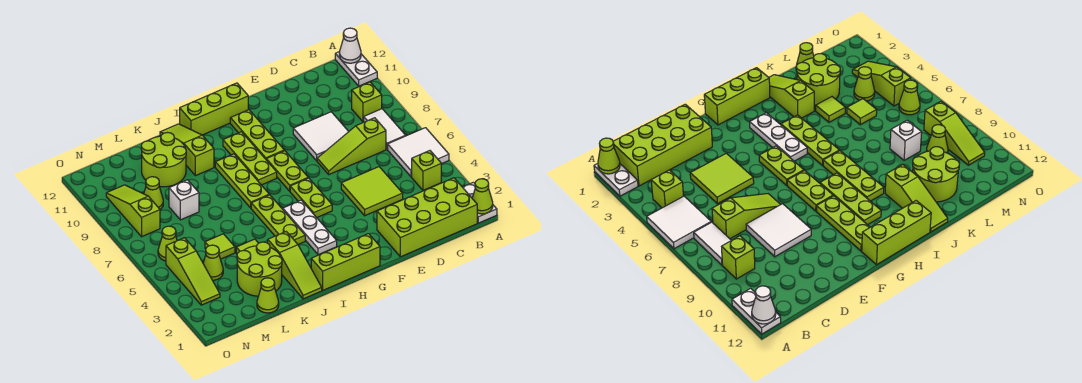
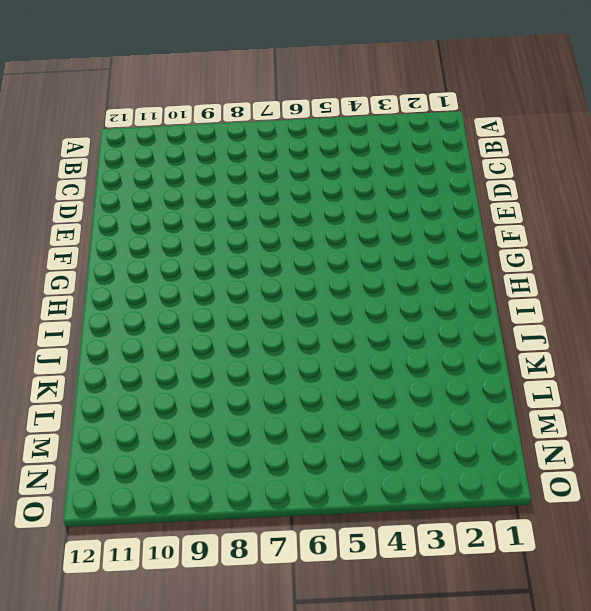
none -> white 1x2 plate [463,182,497,223]
none -> white 2x2 tile [388,128,449,177]
none -> white 1x2 plate [335,52,377,86]
none -> lime 2x4 brick [377,178,477,257]

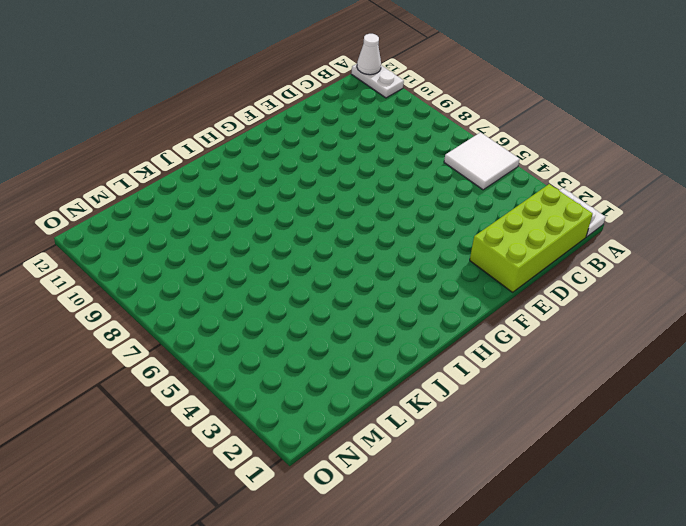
none -> lime 1x1 brick [412,151,441,190]
none -> white 1x2 tile [364,109,406,149]
none -> lime 1x1 brick [352,82,382,122]
none -> lime 1x3 slope [317,118,386,174]

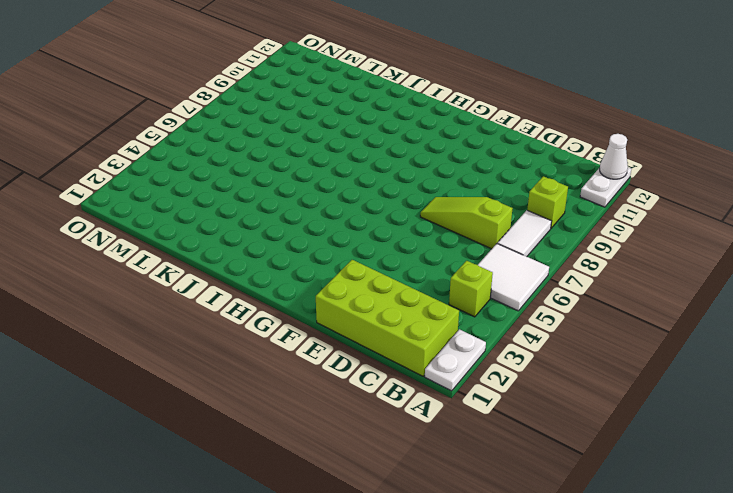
none -> lime 2x2 tile [341,167,403,216]
none -> white 2x2 tile [293,112,349,161]
none -> lime 1x3 brick [311,234,380,290]
none -> lime 1x2 plate [290,178,332,217]

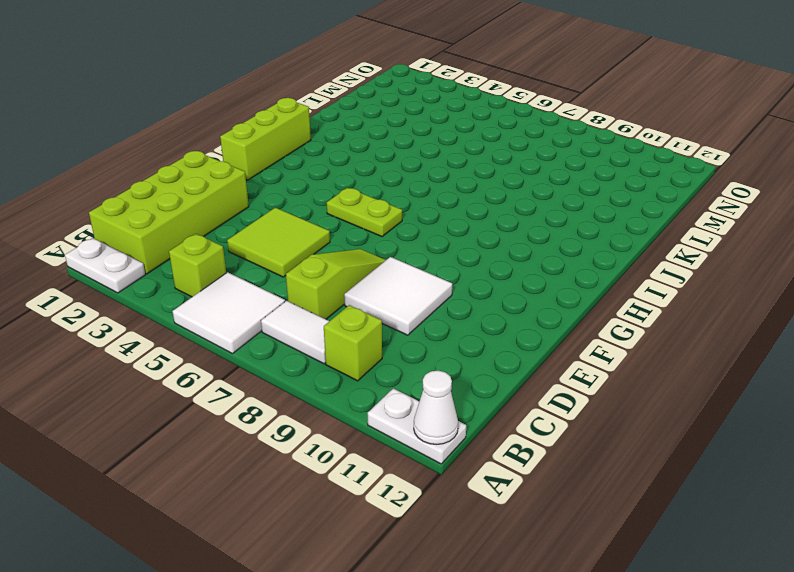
none -> lime 1x2 plate [266,151,308,191]
none -> lime 1x3 plate [230,110,284,159]
none -> lime 1x3 brick [180,83,248,135]
none -> white 1x3 plate [283,200,337,255]

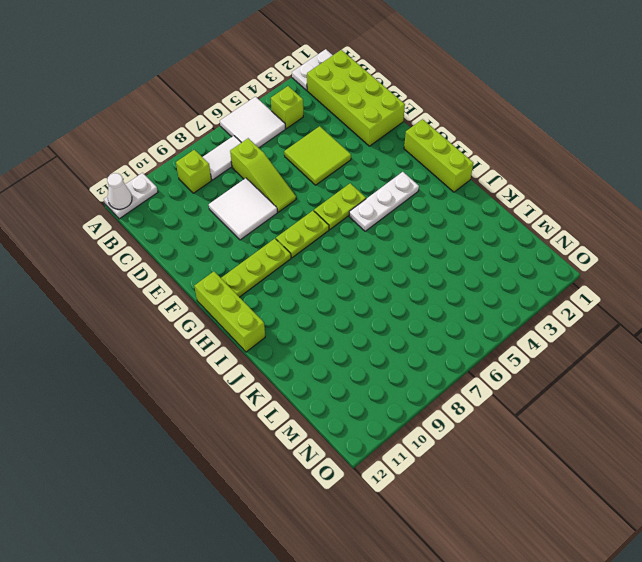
none -> lime 1x3 plate [223,132,277,185]
none -> lime 1x3 plate [251,195,305,244]
none -> lime 1x3 plate [215,154,269,208]
none -> lime 1x3 slope [268,232,322,299]

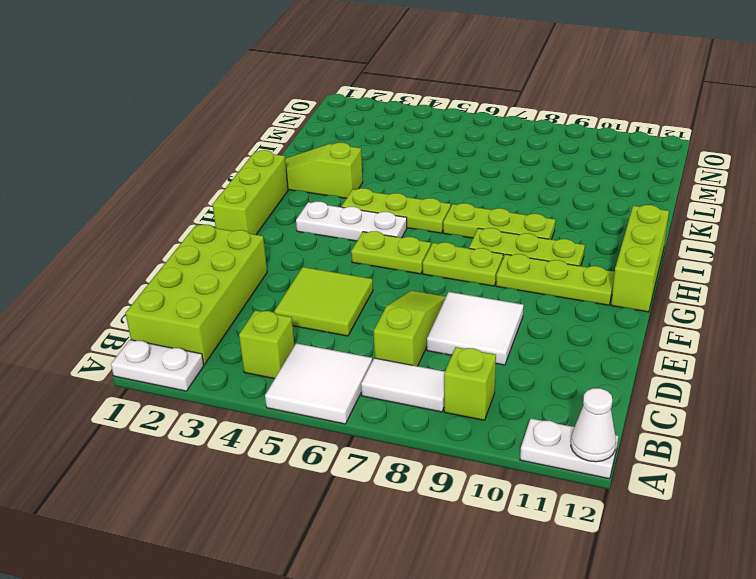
none -> lime 1x3 slope [160,124,214,176]
none -> lime 2x2 round brick [237,242,282,296]
none -> lime 1x1 tile [236,239,259,254]
none -> lime 2x2 round brick [141,133,186,187]

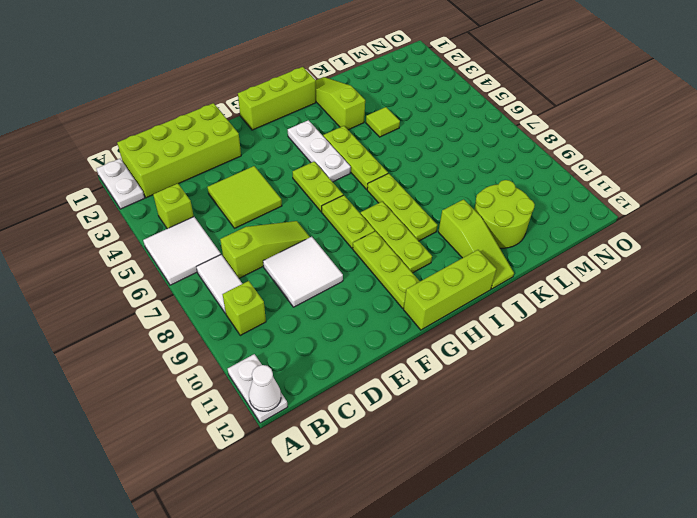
none -> lime 2x2 round brick [237,242,282,296]
none -> lime 1x1 cone [257,278,279,313]
none -> lime 1x1 tile [205,234,235,259]
none -> white 1x1 brick [169,180,199,220]

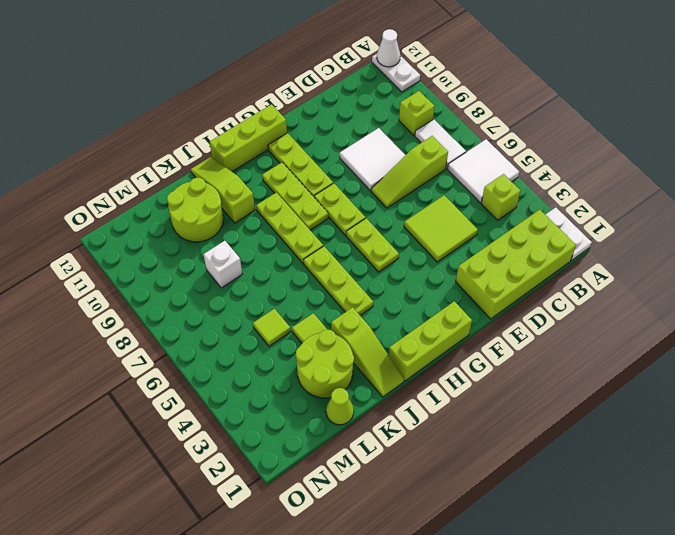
none -> white 1x3 plate [283,200,337,255]
none -> lime 1x1 cone [203,245,223,280]
none -> lime 1x1 cone [144,177,163,209]
none -> lime 1x3 slope [166,238,220,305]

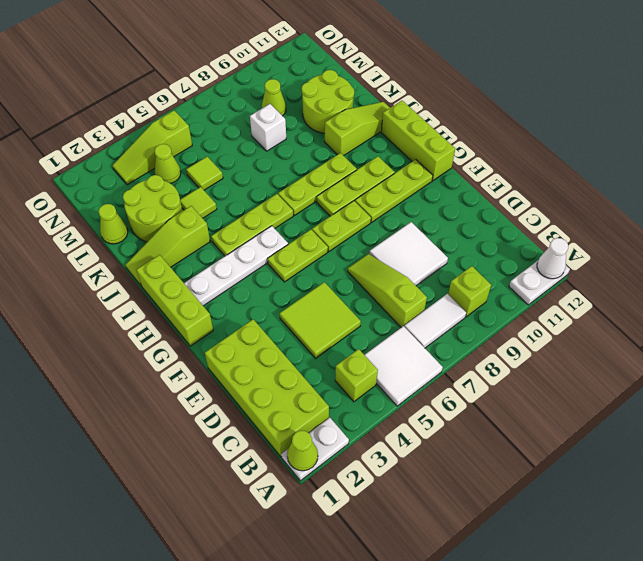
white 1x4 plate [184,226,288,306] -> white 1x3 plate [283,200,337,255]
none -> lime 1x1 cone [158,226,177,261]
none -> lime 1x3 slope [106,185,160,237]

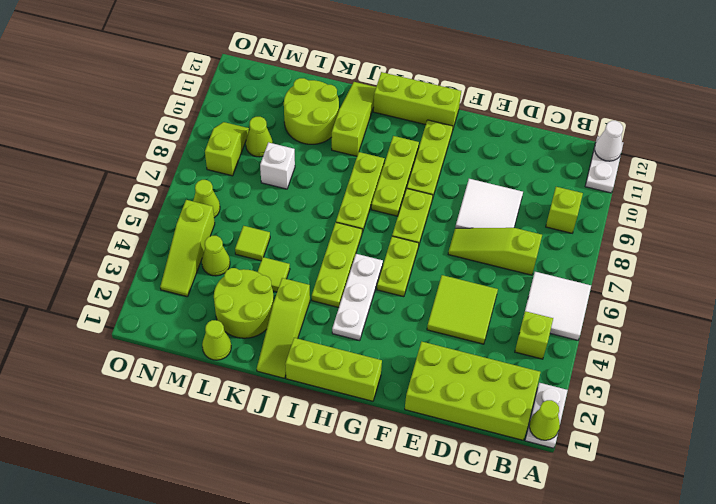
lime 1x2 slope [205,122,249,176] -> lime 1x3 slope [106,185,160,237]
none -> white 1x2 tile [364,109,406,149]

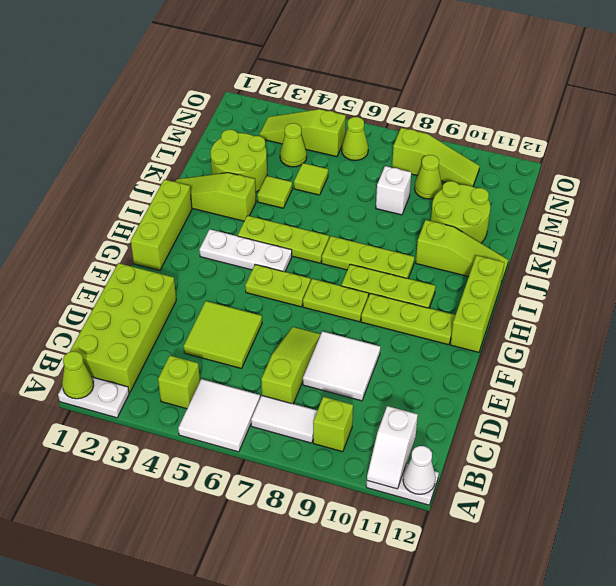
white 1x2 slope [367,406,418,489] -> none
none -> lime 1x1 cone [257,278,279,313]

